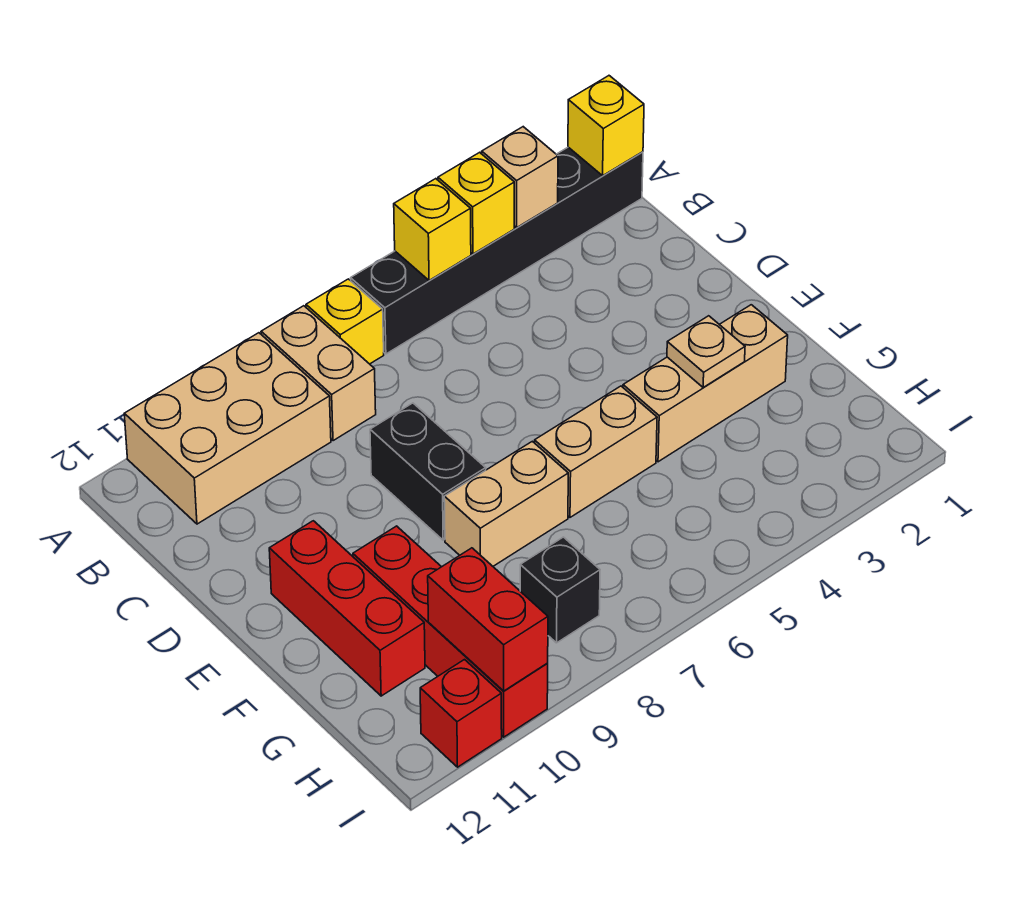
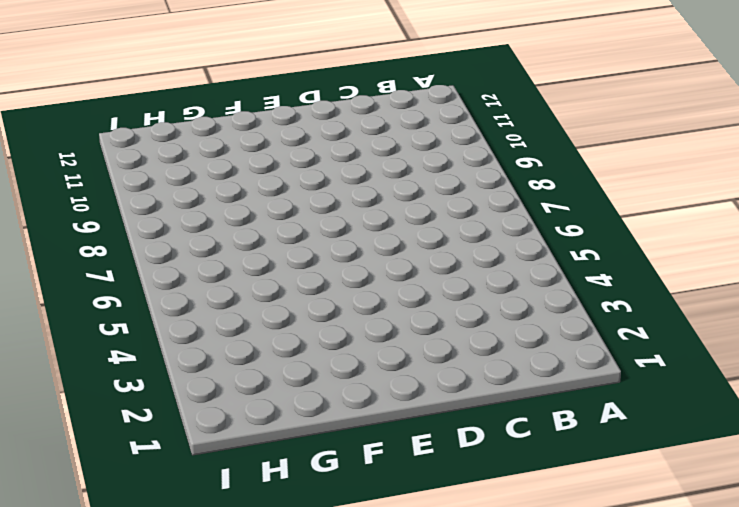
none -> black 1x6 brick [351,147,643,354]
none -> yellow 1x1 brick [306,279,384,364]
none -> tan 1x2 brick [261,306,376,441]

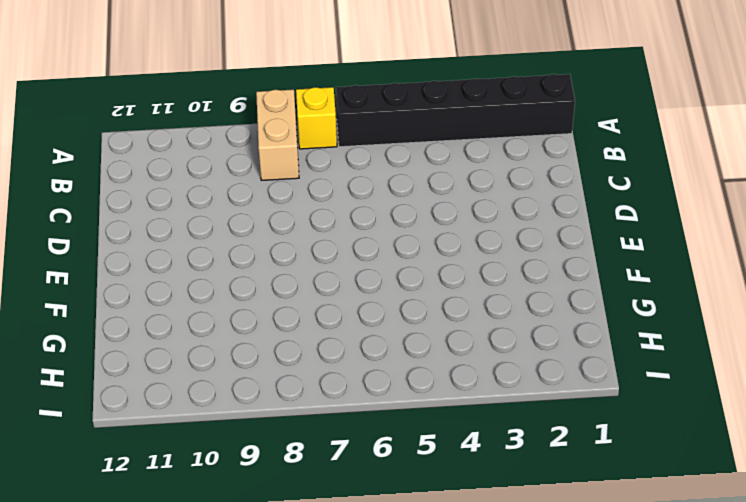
none -> tan 2x3 brick [124,333,331,524]
none -> black 1x2 brick [370,403,486,540]
none -> red 1x3 brick [269,521,425,696]

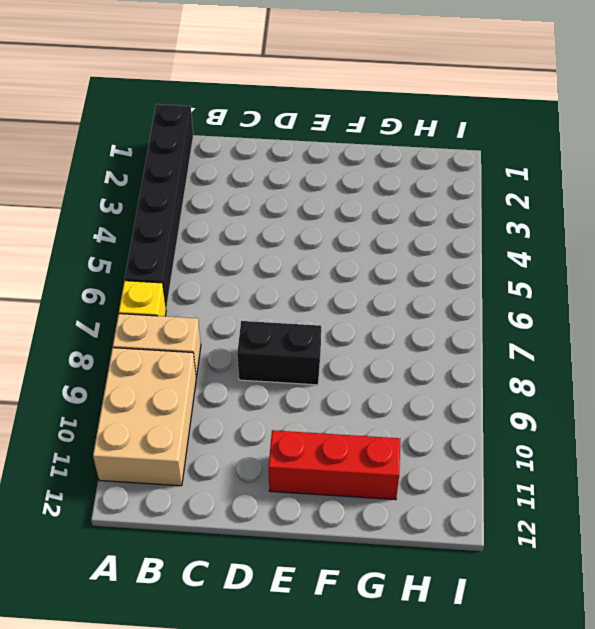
none -> tan 1x3 brick [623,305,788,462]
none -> tan 1x2 brick [535,386,657,517]
none -> tan 1x2 brick [444,441,568,566]

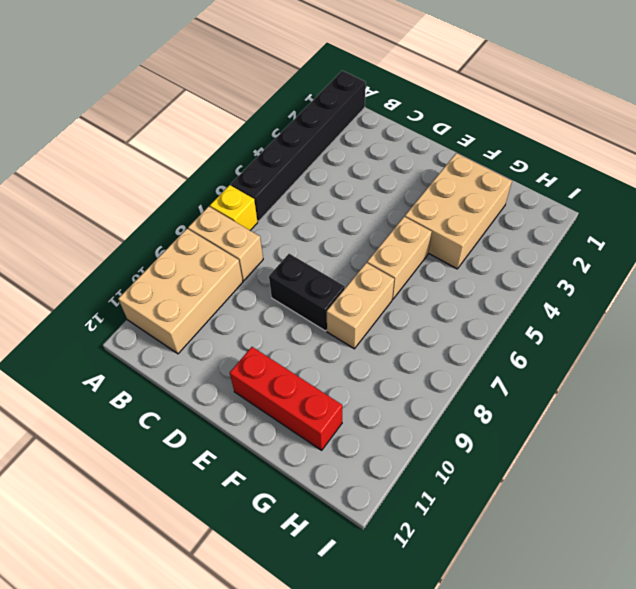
tan 2x3 brick [405,153,512,269] -> tan 1x3 brick [623,305,788,462]
none -> red 1x4 brick [353,526,548,737]
none -> black 1x1 brick [520,537,600,643]
none -> red 1x1 brick [420,660,502,767]

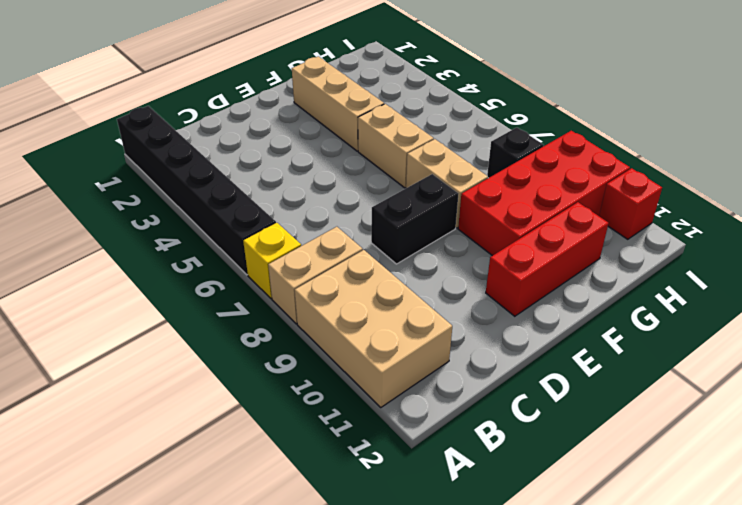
red 2x4 brick [458,131,630,256] -> red 1x4 brick [353,526,548,737]
none -> yellow 1x1 brick [568,76,644,176]
none -> tan 1x1 brick [482,127,558,228]
none -> yellow 1x1 brick [438,152,514,254]

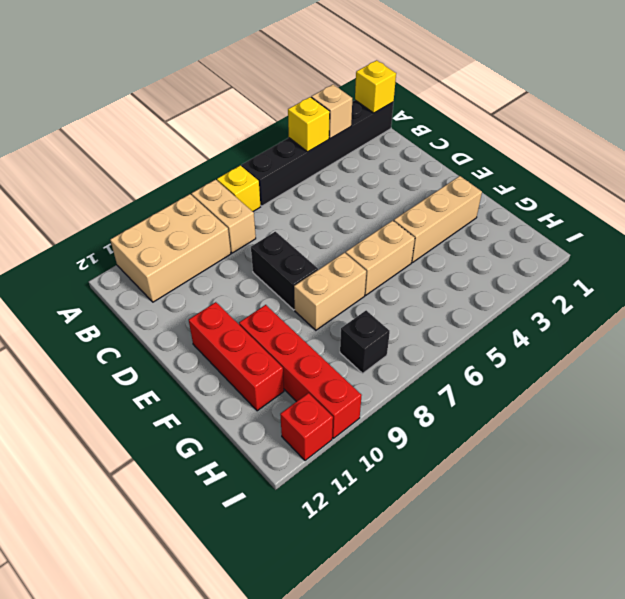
none -> yellow 1x1 brick [394,179,471,280]
none -> tan 1x1 plate [667,316,745,388]
none -> red 1x2 brick [428,548,548,691]

